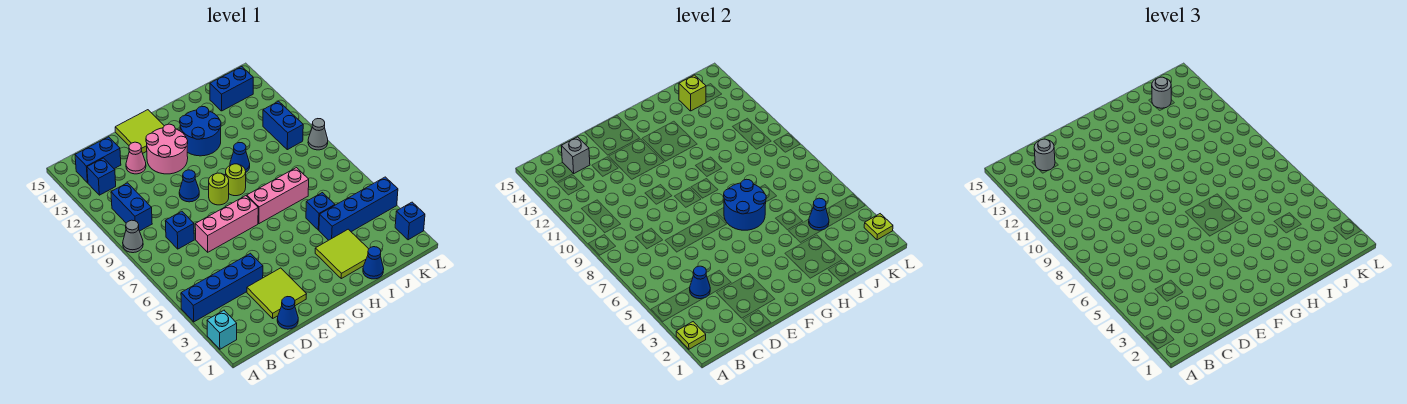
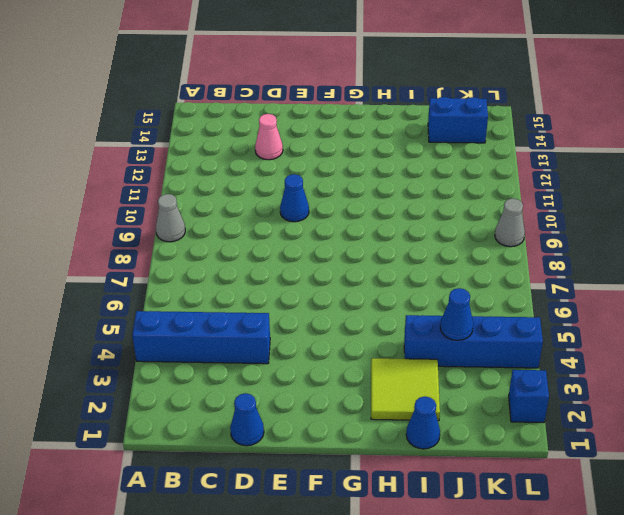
none -> cyan 1x1 brick [207,310,237,349]
none -> blue 1x2 brick [111,183,152,231]
none -> blue 1x1 brick [87,158,116,195]
none -> blue 1x2 brick [75,137,121,183]

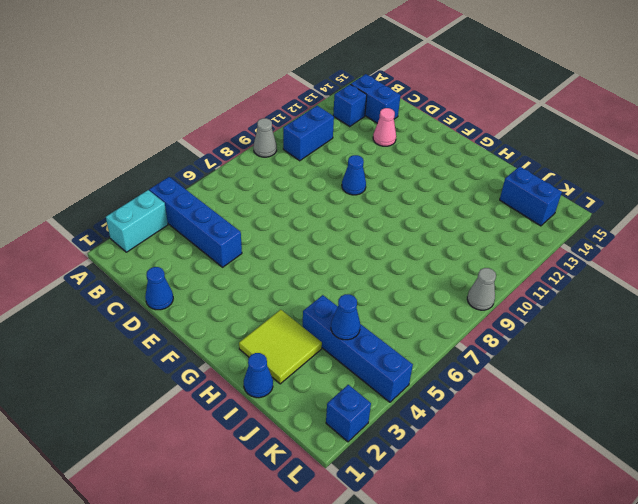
cyan 1x2 brick [106,190,168,252] -> cyan 1x1 brick [207,310,237,349]
none -> blue 1x1 brick [165,211,194,249]
none -> lime 2x2 tile [247,268,306,318]
none -> pink 1x3 brick [195,196,258,252]
none -> pink 2x2 round brick [146,124,188,174]

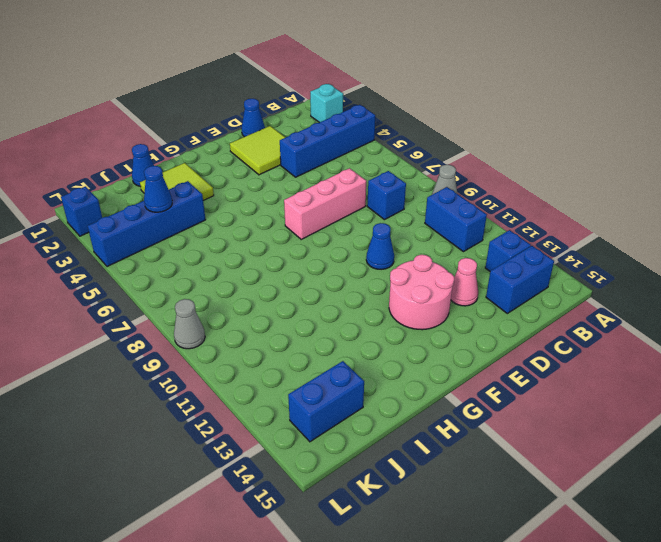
none -> lime 2x2 tile [115,110,164,153]
none -> lime 1x1 round brick [209,173,229,205]
none -> pink 1x3 brick [247,168,309,224]
none -> lime 1x1 round brick [226,164,246,196]

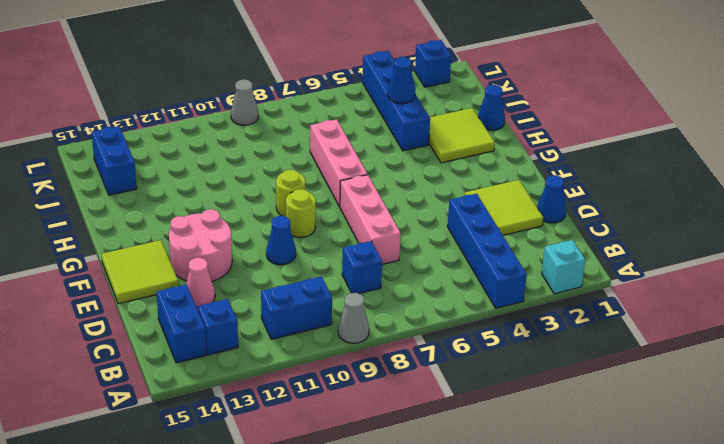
none -> blue 2x2 round brick [180,106,221,156]
none -> blue 1x1 cone [230,143,250,172]
none -> blue 1x1 brick [306,193,335,230]
none -> blue 1x2 brick [263,101,303,150]

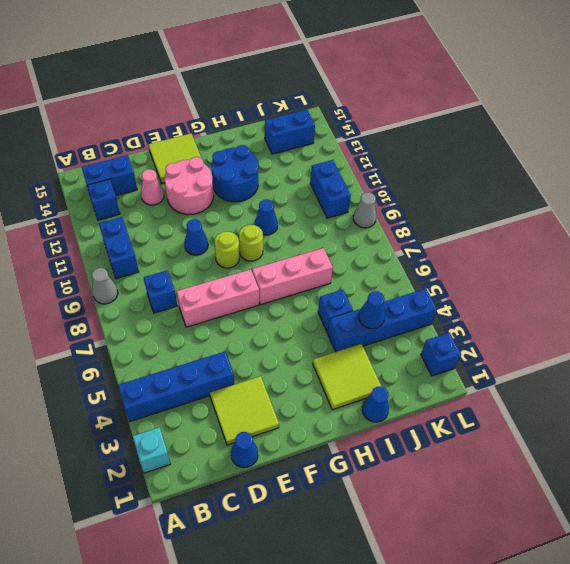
none -> lime 1x1 plate [676,322,706,349]
none -> blue 1x1 cone [690,266,710,299]
none -> grey 1x1 brick [561,137,590,174]
none -> blue 2x2 round brick [724,179,766,230]

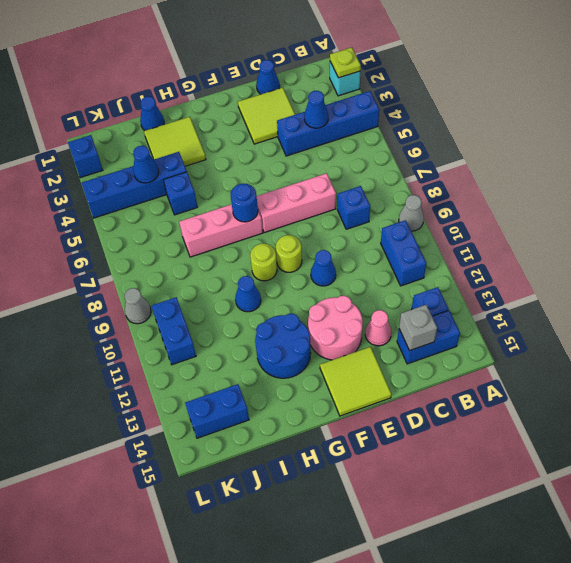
blue 1x1 round brick [231,184,258,222] -> blue 2x2 round brick [724,179,766,230]
none -> lime 1x1 brick [679,75,706,111]
none -> lime 1x1 plate [864,214,893,240]
none -> grey 1x1 round brick [1034,139,1055,171]
none -> grey 1x1 round brick [1152,77,1171,108]

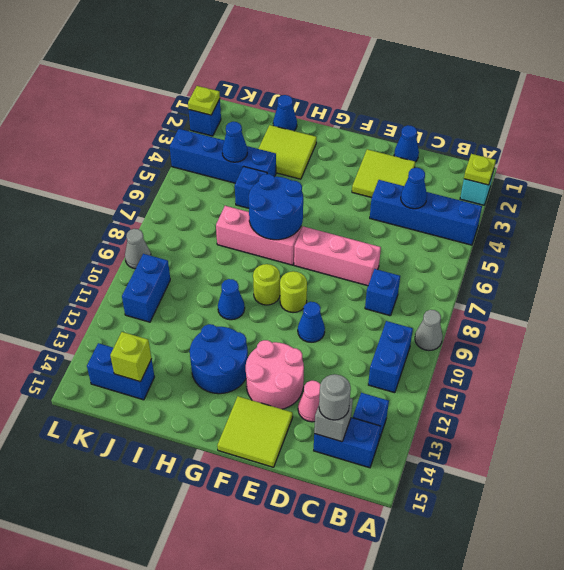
none -> grey 1x1 round brick [1152,77,1171,108]

